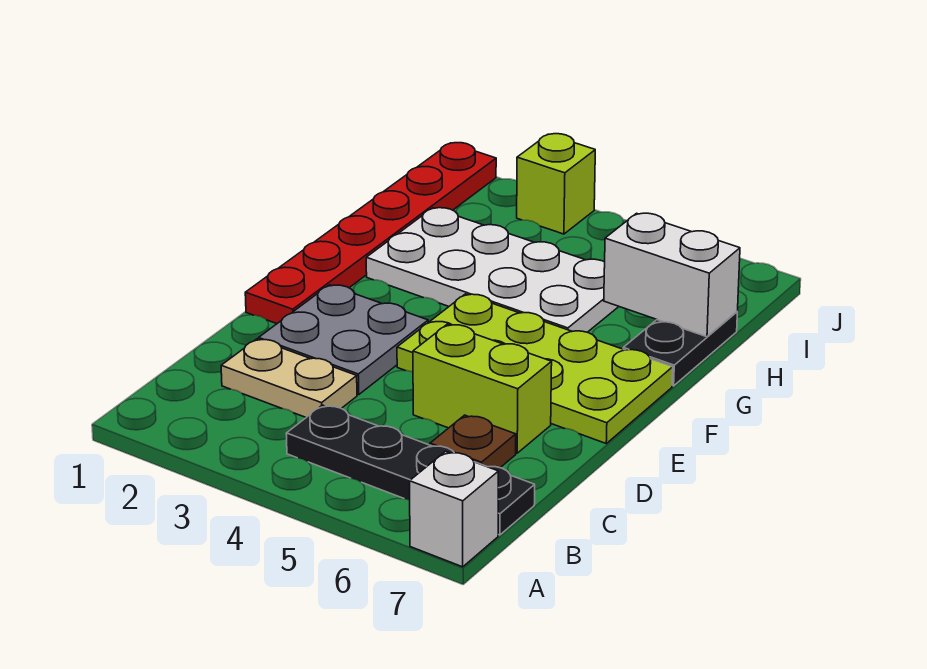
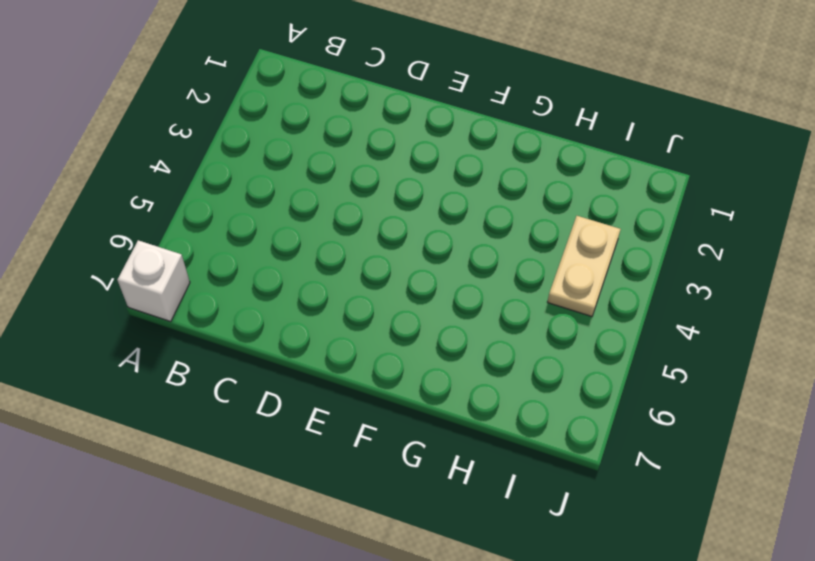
tan 1x2 plate [548,216,621,316] -> tan 1x2 plate moved to [221,339,357,417]
none -> black 1x4 plate [286,405,535,535]
none -> brown 1x1 plate [430,415,516,468]
none -> grey 2x2 plate [259,285,428,395]

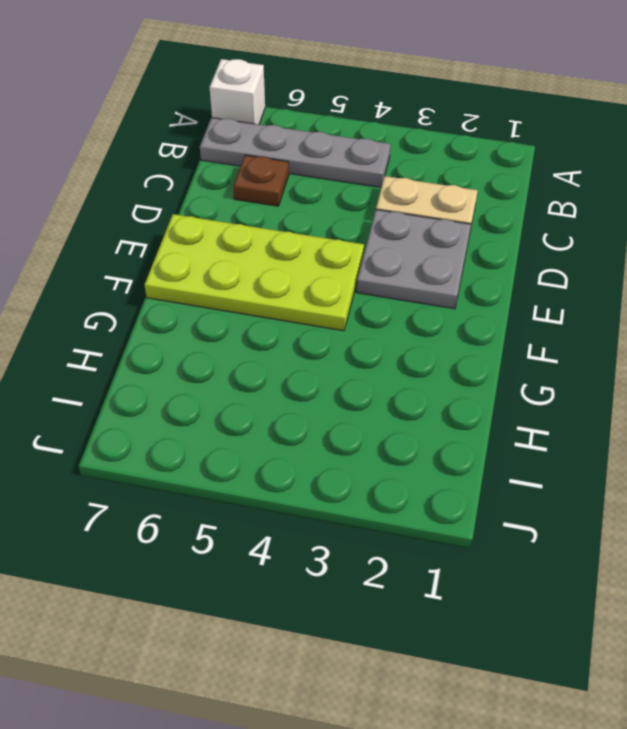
grey 1x4 plate [200,118,391,187] -> black 1x4 plate [286,405,535,535]
none -> lime 1x2 brick [413,324,552,453]
none -> red 1x6 plate [245,143,496,324]
none -> white 2x4 plate [366,208,619,332]

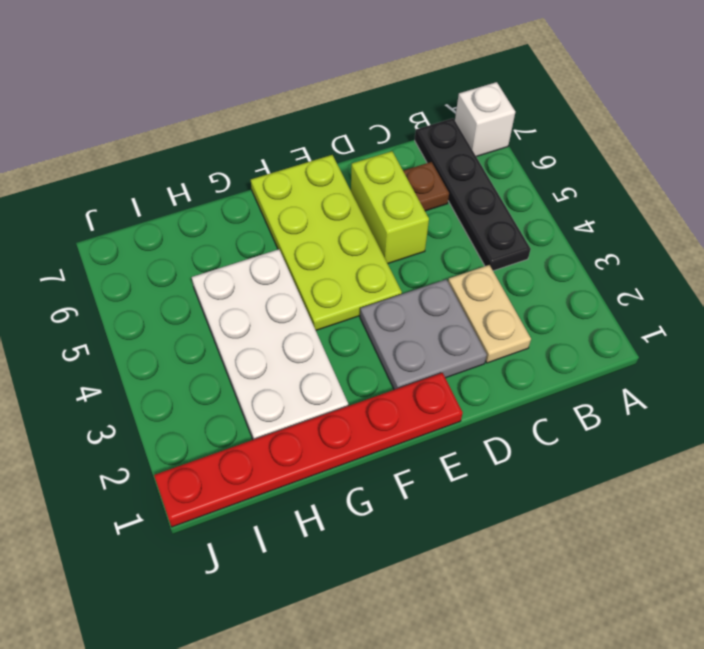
none -> black 1x2 plate [623,312,737,386]
none -> lime 1x1 brick [517,134,595,234]
none -> white 1x2 brick [604,213,740,337]

